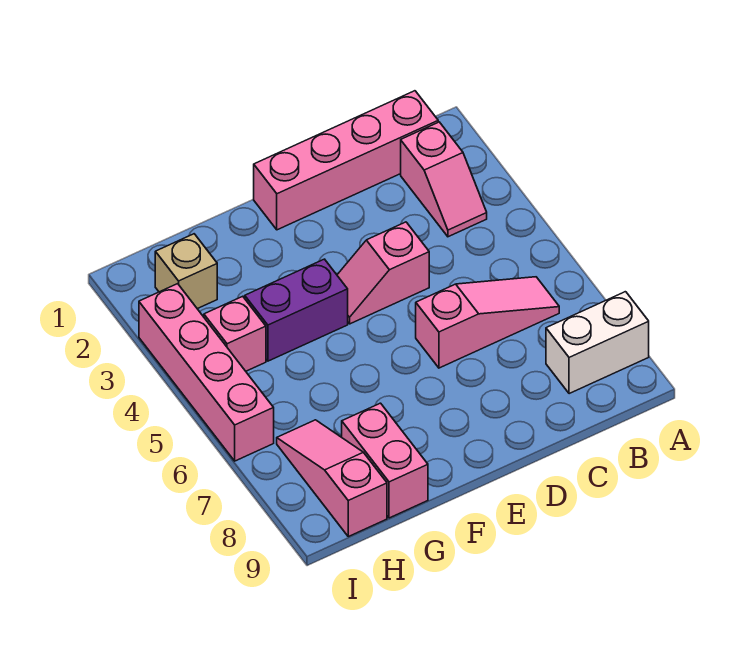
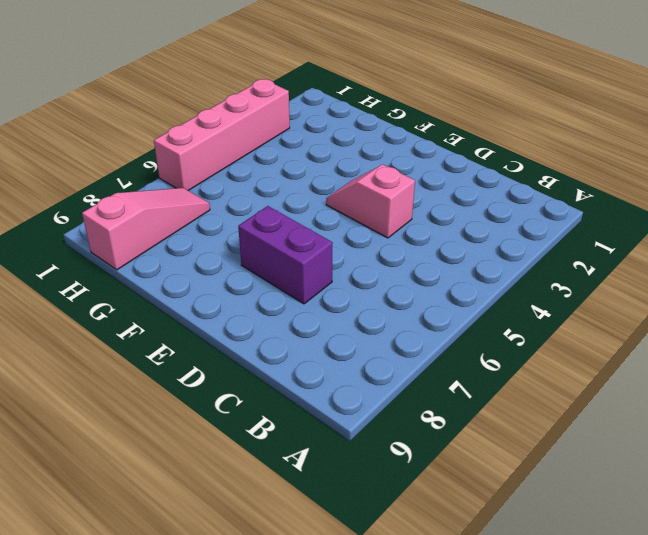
purple 1x2 brick [238,206,333,304] -> purple 1x2 brick moved to [245,259,348,361]
none -> white 1x2 brick [546,292,649,394]
none -> pink 1x4 brick [254,91,438,230]

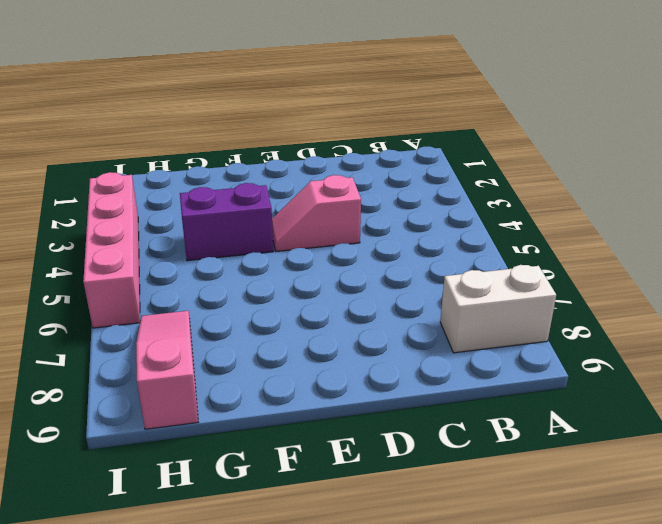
none -> pink 1x4 brick [254,91,438,230]
none -> pink 1x2 slope [401,122,487,237]

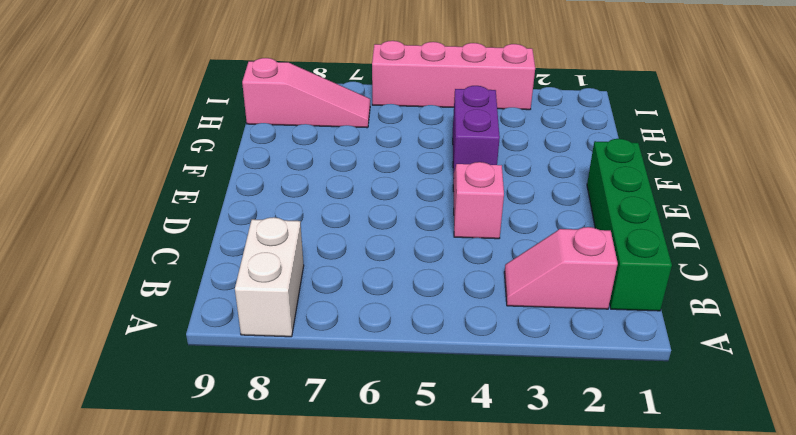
green 1x4 brick [587,139,672,311] -> pink 1x4 brick [254,91,438,230]
none -> pink 1x3 slope [416,277,559,368]
none -> pink 1x2 brick [342,403,428,518]

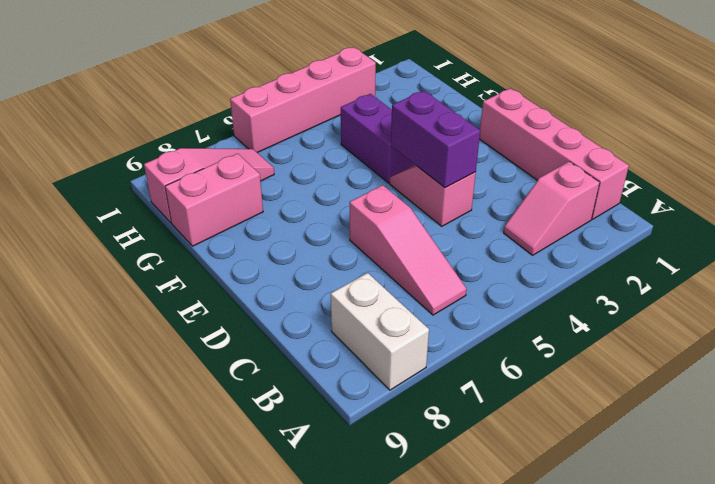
purple 1x2 brick [391,91,480,188] -> none
none -> tan 1x1 brick [155,234,217,309]
none -> pink 1x1 brick [204,296,266,371]

